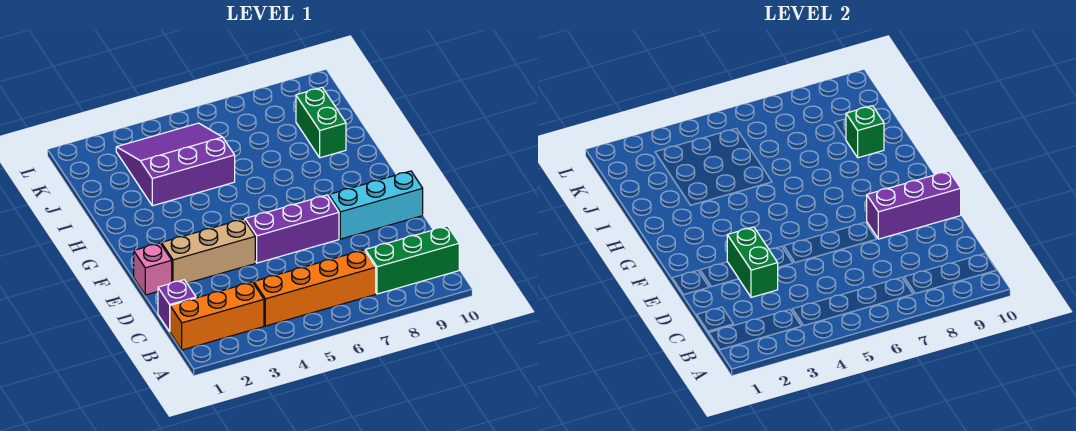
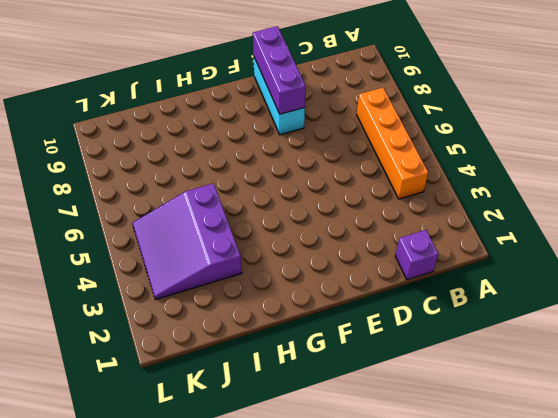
none -> orange 1x3 brick [170,282,264,350]
none -> green 1x3 brick [365,226,459,294]
none -> pink 1x1 brick [134,243,172,295]

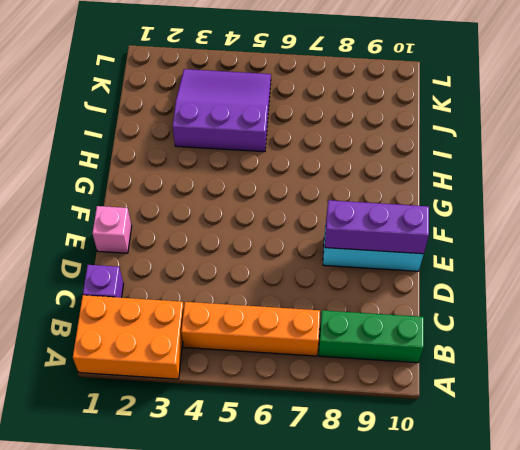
orange 2x3 brick [73,295,184,379] -> orange 1x3 brick [170,282,264,350]
none -> tan 1x3 brick [161,219,255,283]
none -> purple 1x3 brick [245,195,339,263]
none -> green 1x2 brick [296,87,346,158]

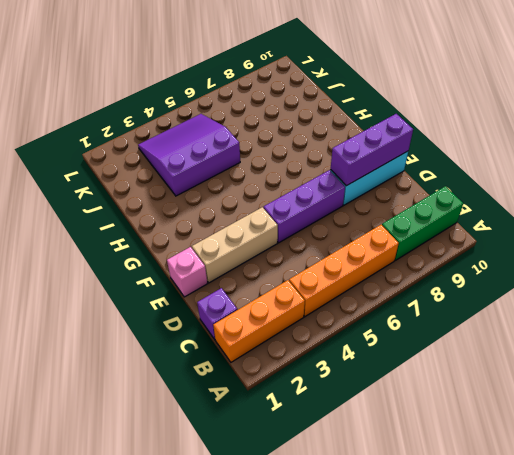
none -> green 1x2 brick [296,87,346,158]
none -> green 1x2 brick [727,227,778,297]
none -> green 1x1 brick [846,106,884,158]

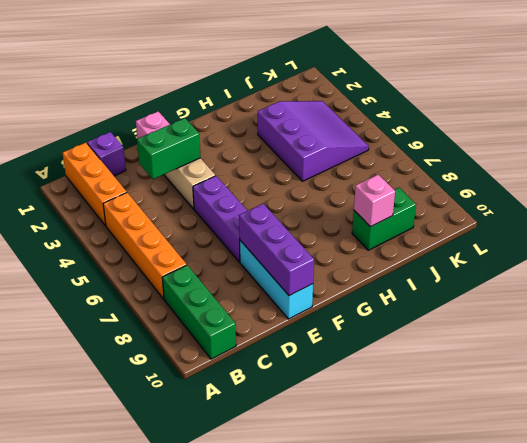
pink 1x1 brick [354,175,395,227] -> green 1x1 brick [846,106,884,158]

